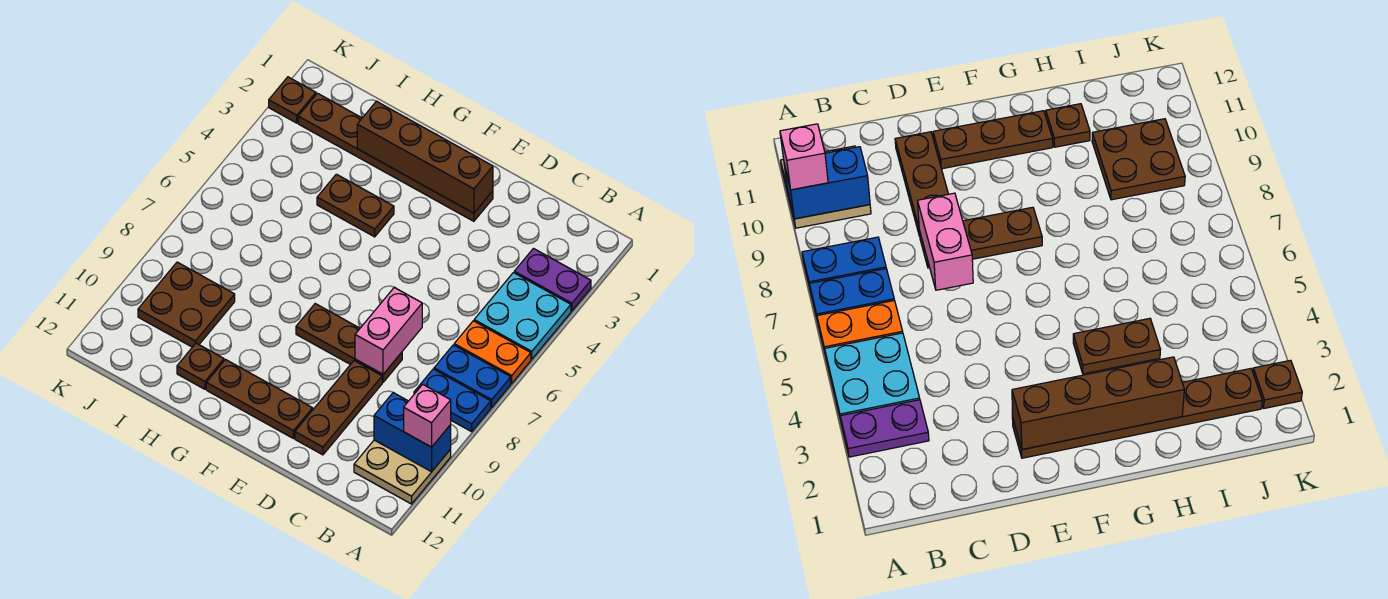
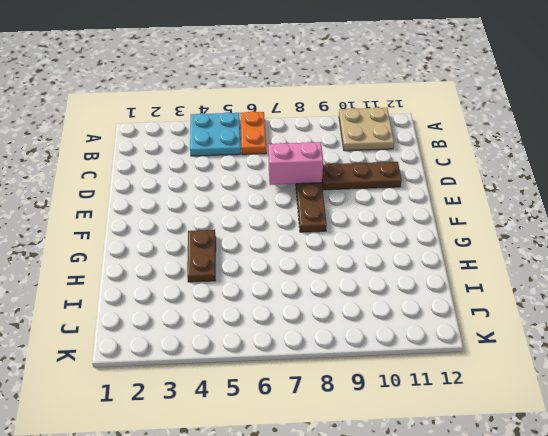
none -> purple 1x2 plate [514,249,591,311]
none -> blue 1x2 plate [434,345,511,407]
none -> blue 1x2 plate [414,369,491,432]

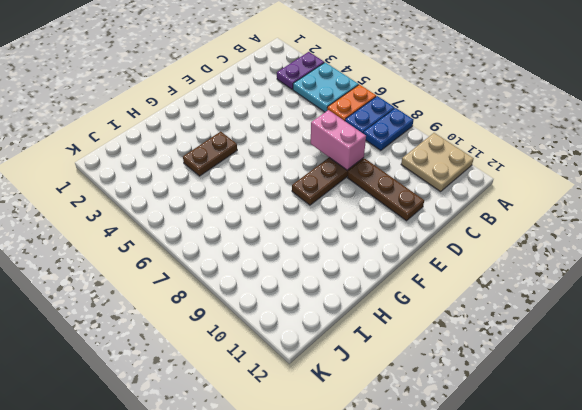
none -> brown 1x6 plate [298,93,493,221]
none -> brown 1x3 plate [206,360,313,439]
none -> brown 1x1 plate [177,343,224,389]

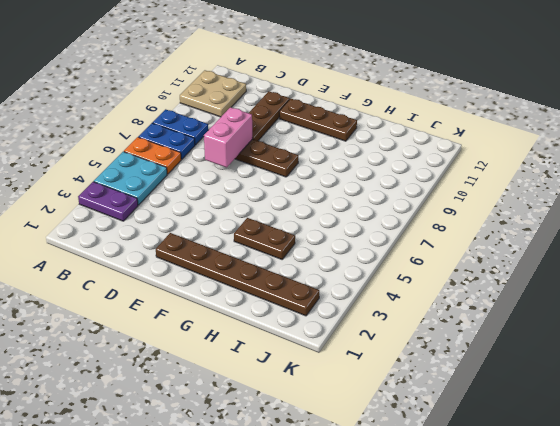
none -> brown 1x1 plate [177,343,224,389]
none -> brown 2x2 plate [138,262,235,347]
none -> brown 1x1 plate [269,77,316,123]

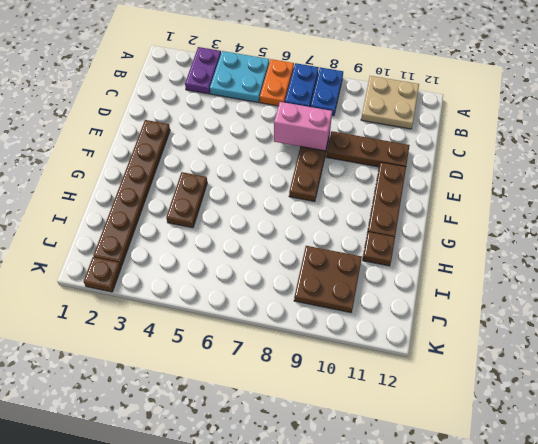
none -> blue 1x2 brick [374,393,451,472]
none -> brown 1x4 brick [357,101,493,213]
none -> pink 1x1 brick [404,384,451,447]

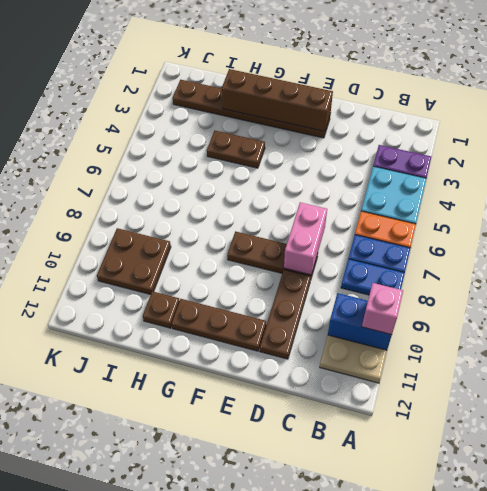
none -> brown 1x1 plate [269,77,316,123]

